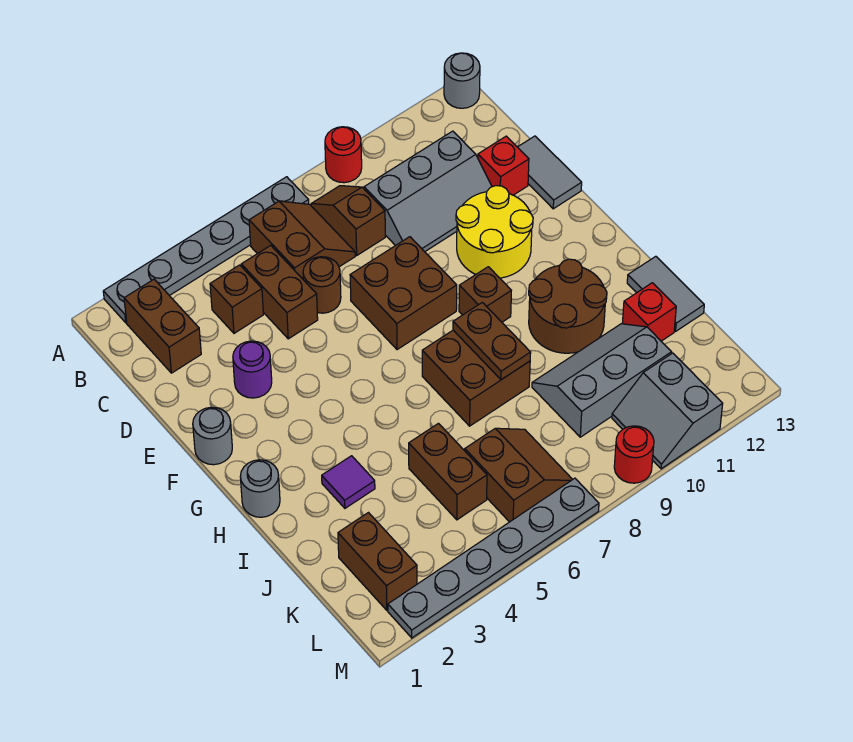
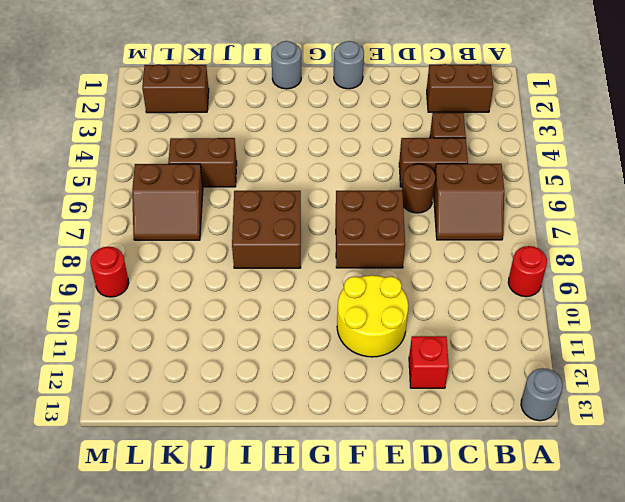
none -> grey 1x6 plate [103,177,309,323]
none -> brown 1x2 slope [311,186,385,255]
none -> grey 2x3 slope [364,131,492,252]
none -> grey 1x2 tile [518,136,582,209]

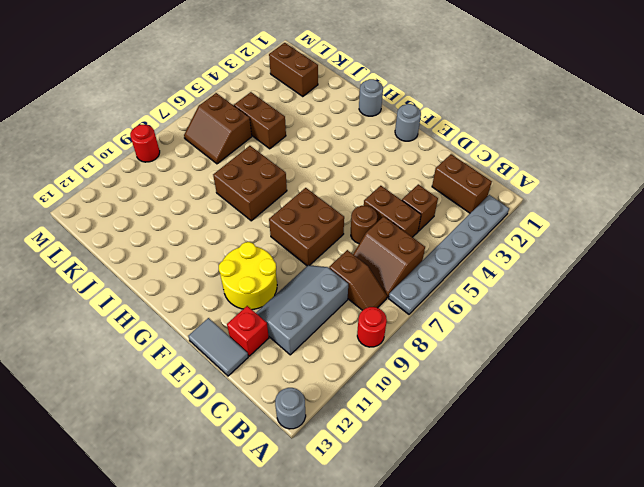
none -> purple 1x1 round brick [233,341,272,398]
none -> brown 1x1 brick [459,267,511,322]
none -> brown 2x2 round brick [529,259,607,353]
none -> purple 1x1 tile [322,456,375,508]

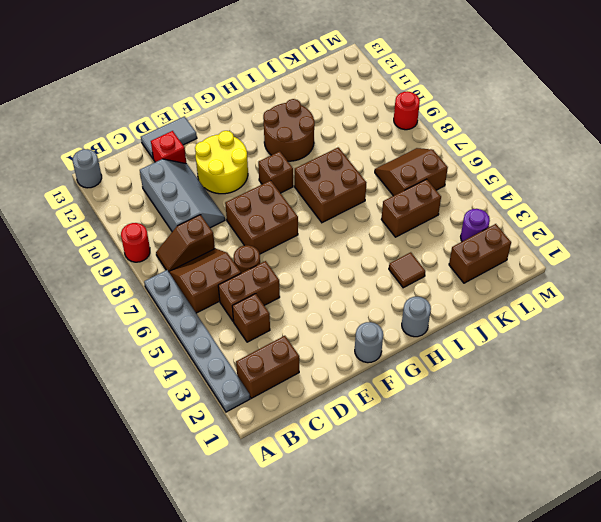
brown 1x1 tile [389,252,425,288] -> purple 1x1 tile [322,456,375,508]
purple 1x1 round brick [461,209,490,241] -> purple 1x1 round brick moved to [233,341,272,398]
none -> grey 1x2 tile [627,256,704,331]
none -> grey 2x3 slope [532,324,672,437]
none -> red 1x1 brick [622,283,676,341]
none -> grey 2x2 slope [612,353,723,469]

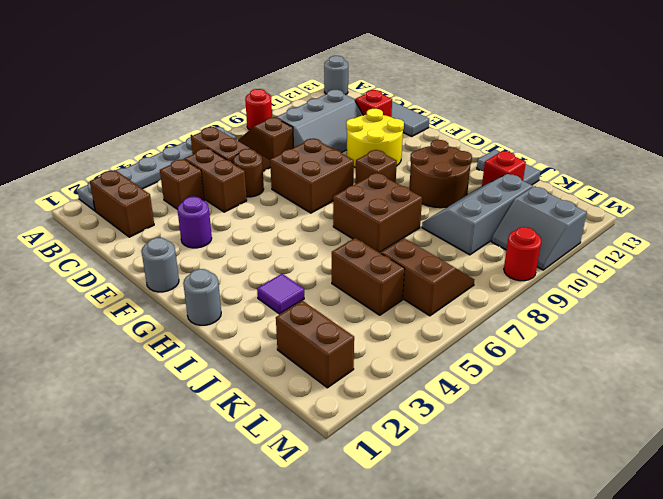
none -> grey 1x6 plate [388,478,599,638]
none -> brown 1x2 plate [453,302,531,380]

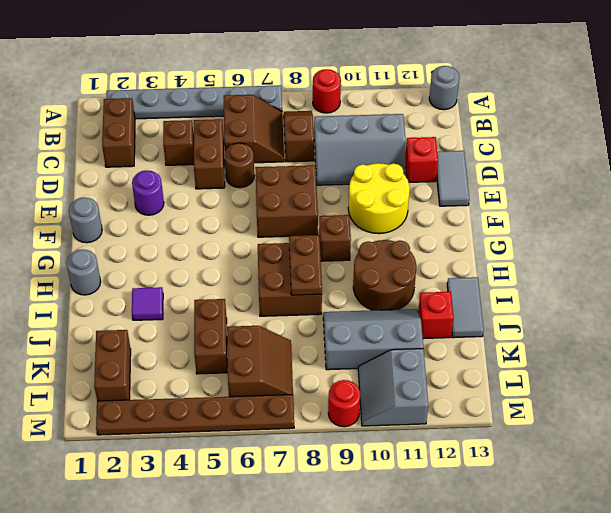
brown 1x6 plate [96,395,294,435] -> grey 1x6 plate [388,478,599,638]

